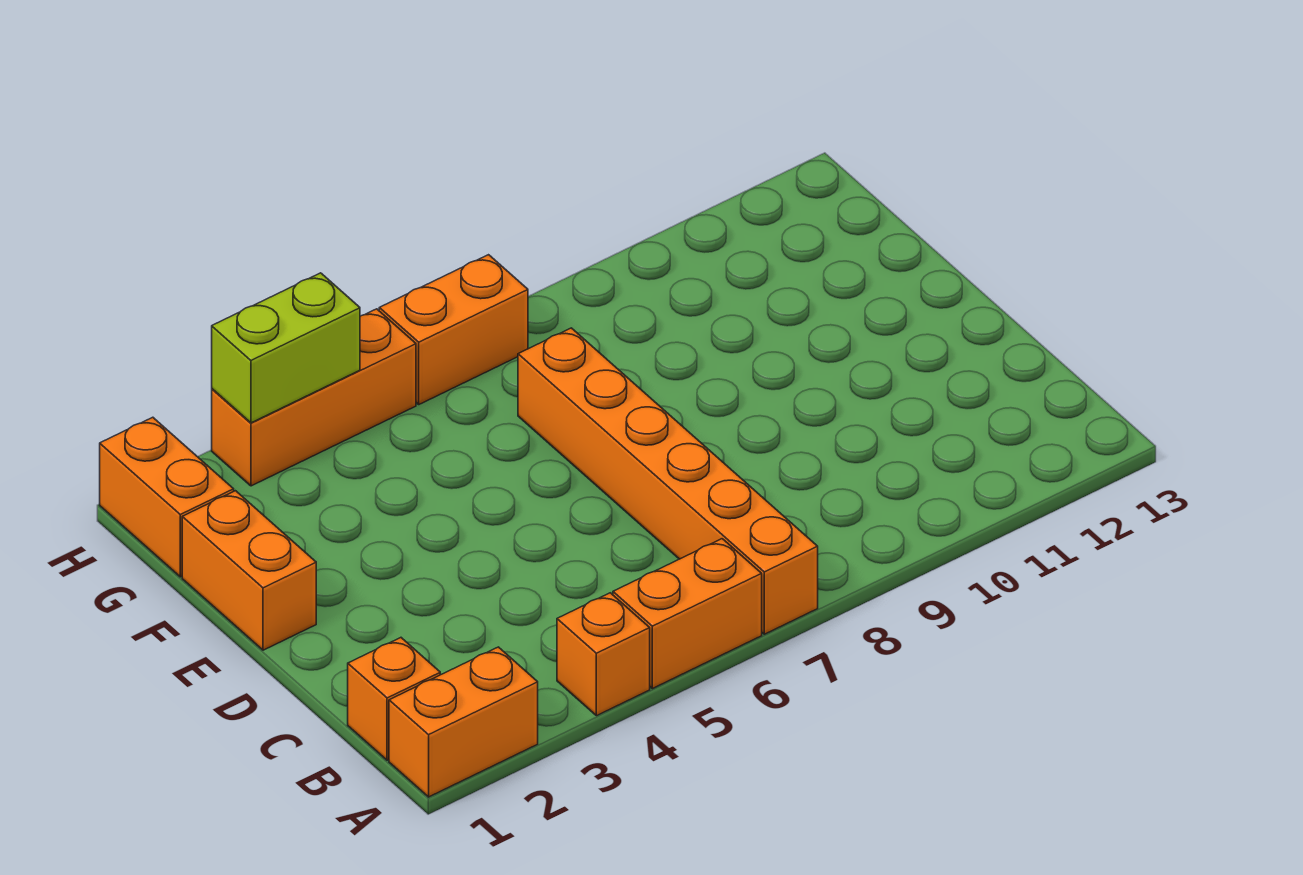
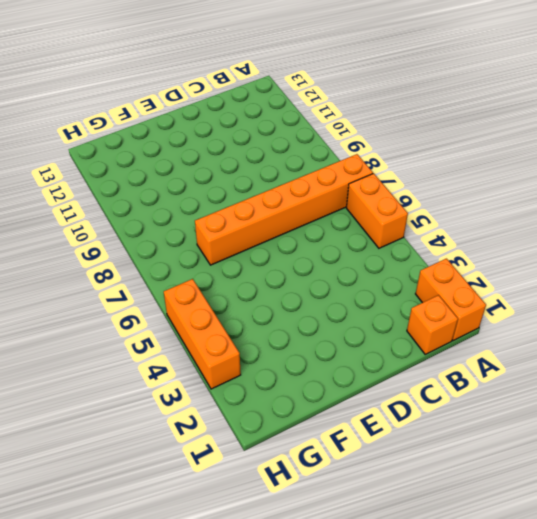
none -> orange 1x1 brick [557,593,650,716]
none -> orange 1x2 brick [182,491,316,650]

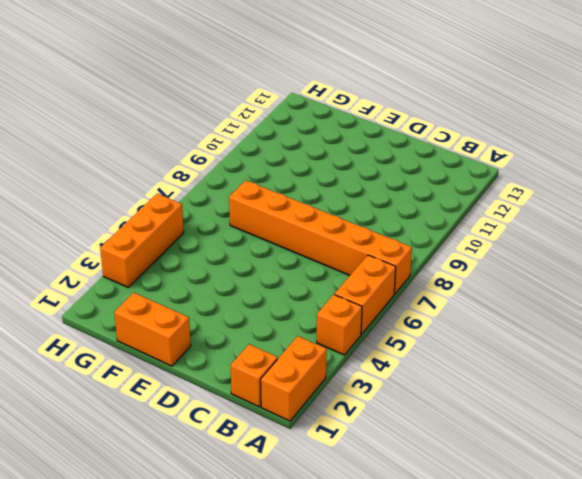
none -> orange 1x2 brick [100,417,234,577]
none -> orange 1x2 brick [379,255,528,404]

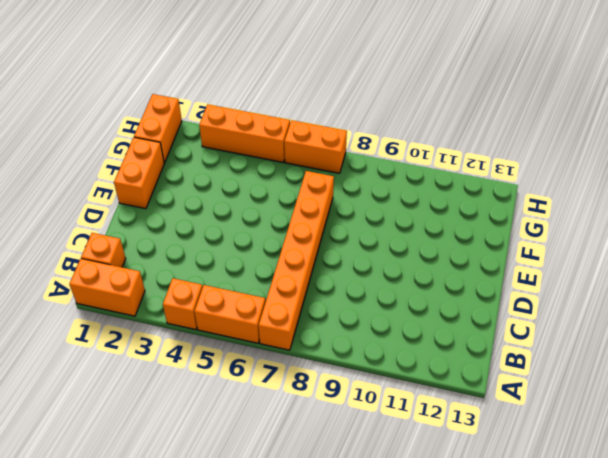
none -> lime 1x2 brick [212,273,360,423]

